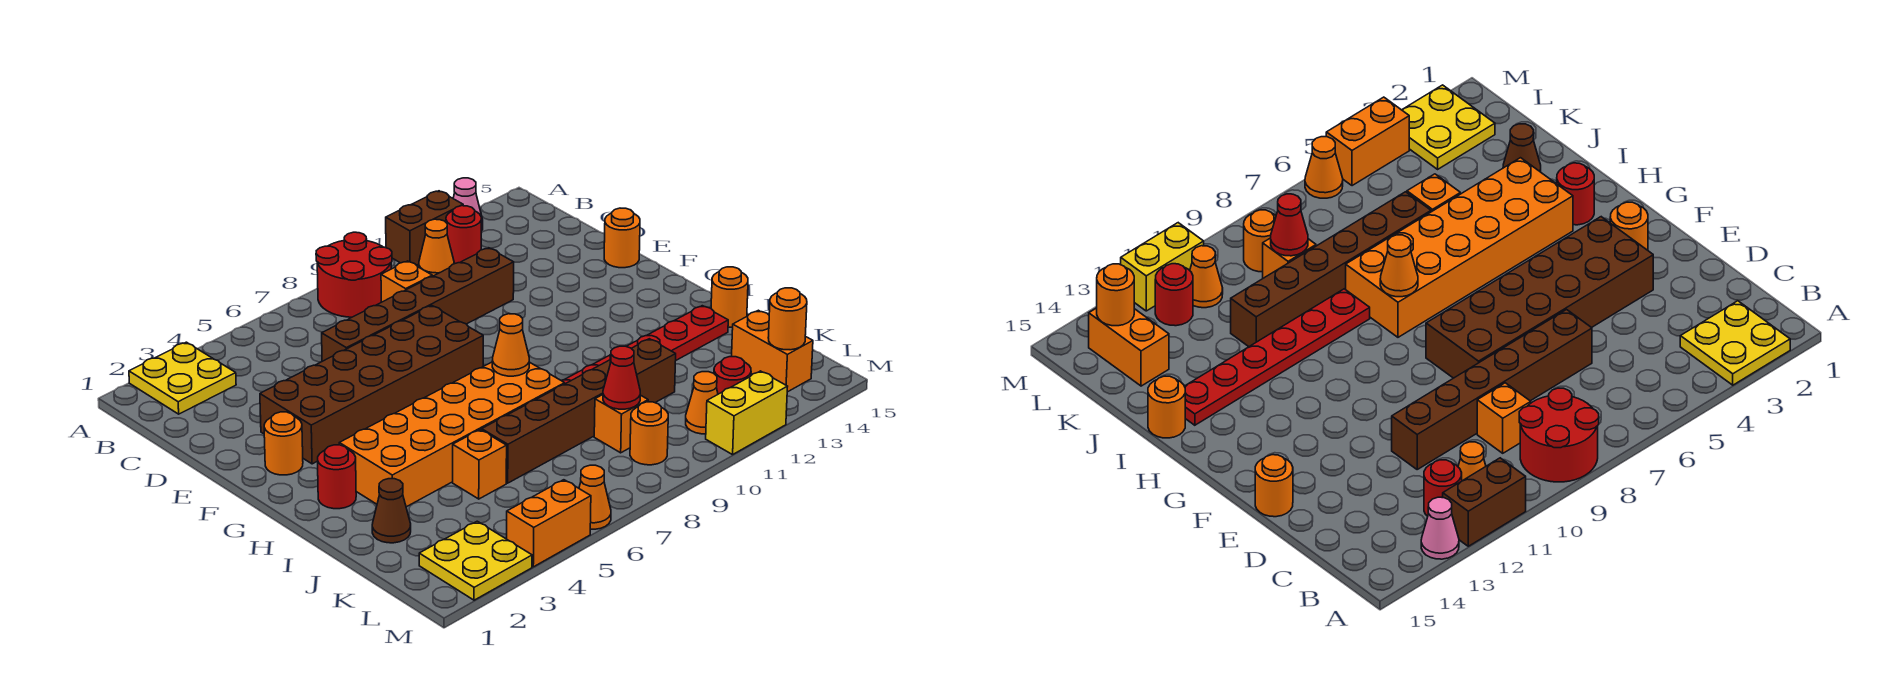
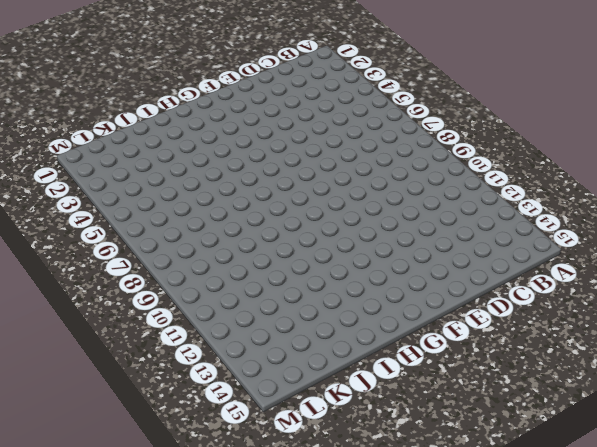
none -> yellow 2x2 plate [129,342,236,414]
none -> red 2x2 round brick [316,232,392,317]
none -> brown 1x2 brick [386,191,463,265]
none -> pink 1x1 cone [453,178,483,231]

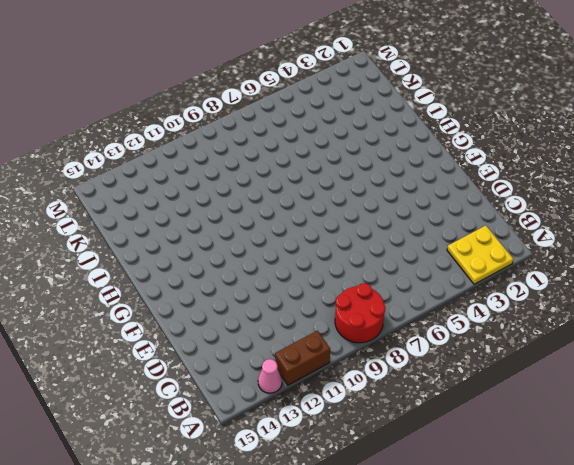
none -> orange 1x1 cone [419,219,454,276]
none -> red 1x1 round brick [446,206,481,264]
none -> orange 1x1 brick [381,261,432,302]
none -> brown 1x6 brick [322,248,514,361]

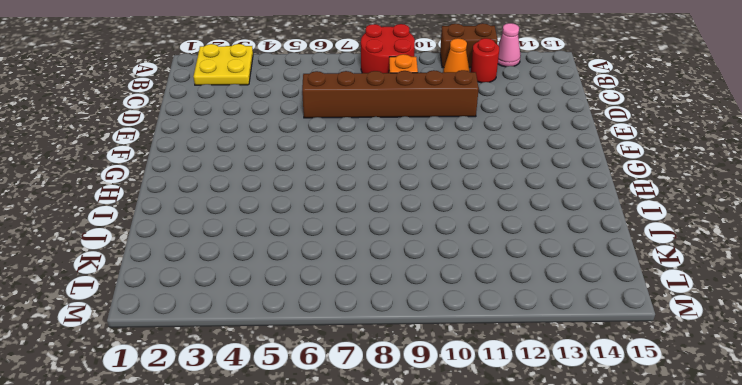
none -> brown 2x6 brick [260,305,483,464]
none -> orange 1x1 round brick [604,208,640,268]
none -> orange 1x1 round brick [264,412,303,475]
none -> red 1x1 round brick [318,445,356,509]

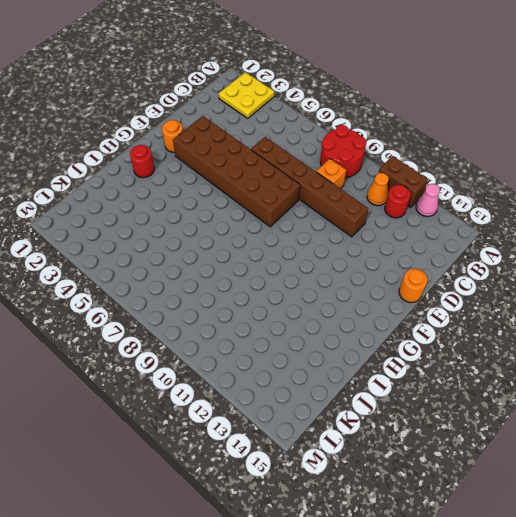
none -> orange 2x6 brick [339,362,565,507]
none -> red 1x6 plate [561,306,728,384]
none -> orange 1x1 round brick [711,267,748,327]
none -> brown 1x1 cone [372,479,411,543]

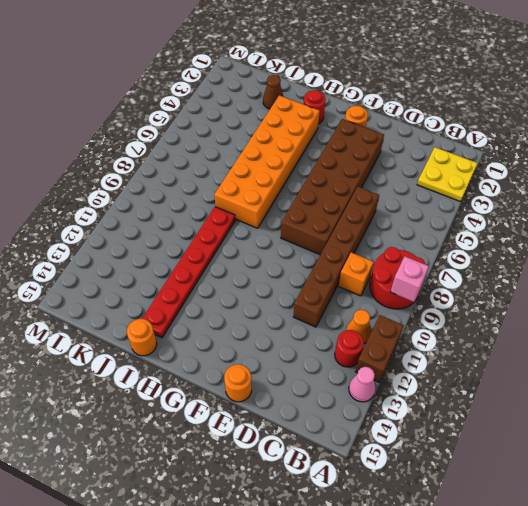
pink 1x1 brick [390,256,429,302] -> none
none -> orange 1x1 brick [453,430,507,499]
none -> brown 1x6 brick [482,339,676,483]
none -> orange 1x1 brick [594,395,648,453]
none -> orange 1x2 brick [732,310,813,392]

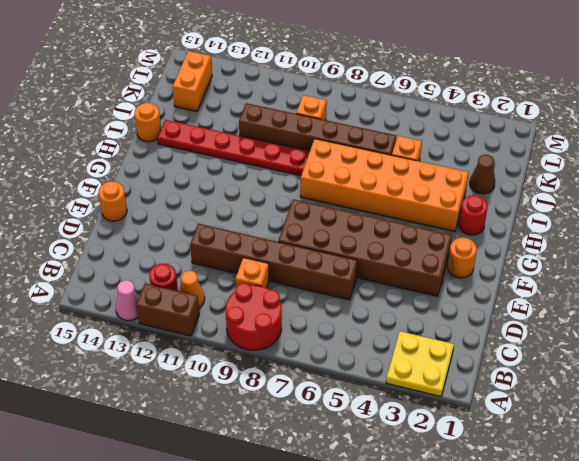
none -> yellow 2x2 plate [419,521,532,600]
none -> orange 1x1 round brick [630,402,668,465]
none -> orange 1x1 cone [686,372,718,434]
none -> red 1x1 round brick [714,357,751,394]

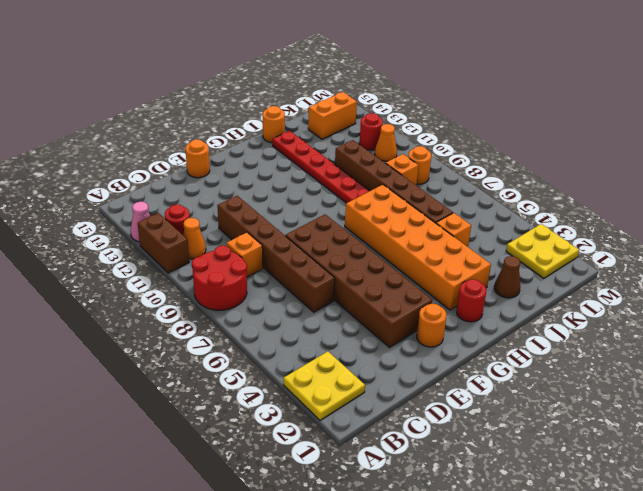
none -> orange 1x2 brick [507,480,591,567]
none -> orange 1x1 cone [579,465,611,529]
none -> yellow 1x2 brick [706,371,788,455]
none -> orange 1x1 cone [492,314,529,376]

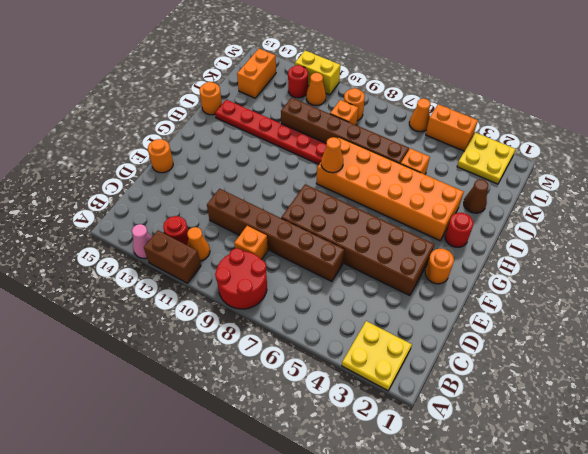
none -> red 1x1 cone [603,346,640,409]
none -> orange 1x1 round brick [768,288,807,350]

